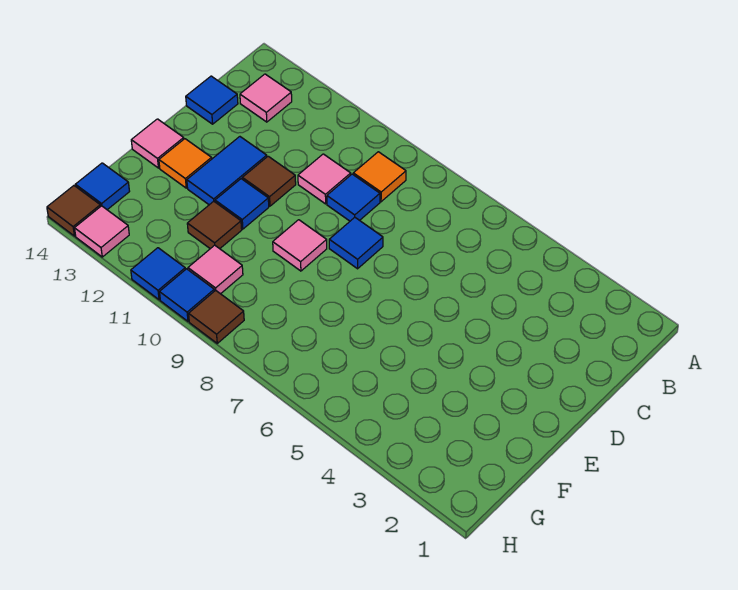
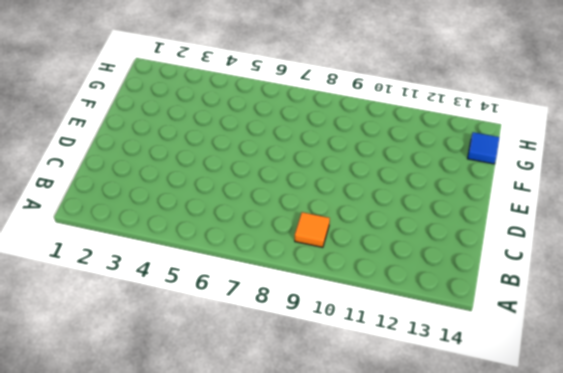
none -> pink 1x1 tile [240,74,292,122]
none -> blue 1x1 tile [327,174,380,221]
none -> pink 1x1 tile [298,154,351,204]

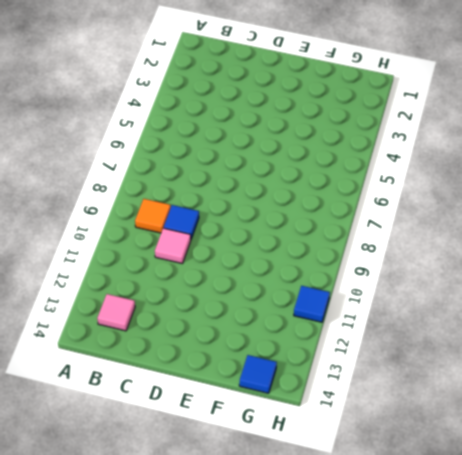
none -> blue 1x1 tile [186,76,238,124]
none -> blue 1x1 tile [329,217,383,269]
none -> brown 1x1 tile [242,156,296,206]

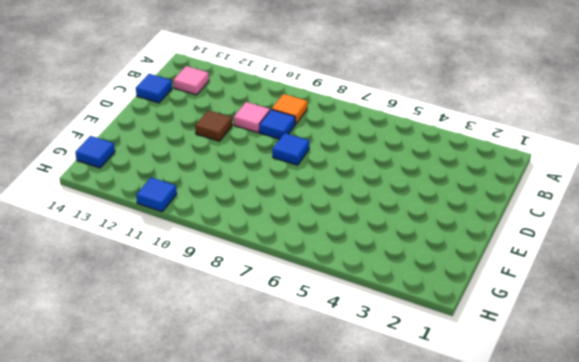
none -> blue 1x2 tile [187,137,267,205]
none -> pink 1x1 tile [273,220,327,271]
none -> blue 1x1 tile [215,179,269,229]

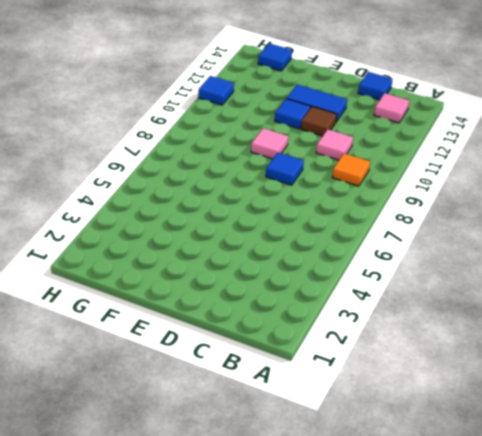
none -> blue 1x1 tile [327,174,380,221]
none -> orange 1x1 tile [159,139,212,188]
none -> pink 1x1 tile [131,119,184,168]

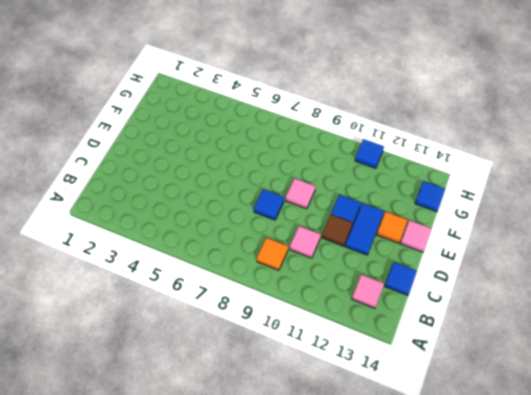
none -> blue 1x1 tile [327,174,380,221]
none -> brown 1x1 tile [187,201,242,249]
none -> pink 1x1 tile [188,245,243,294]

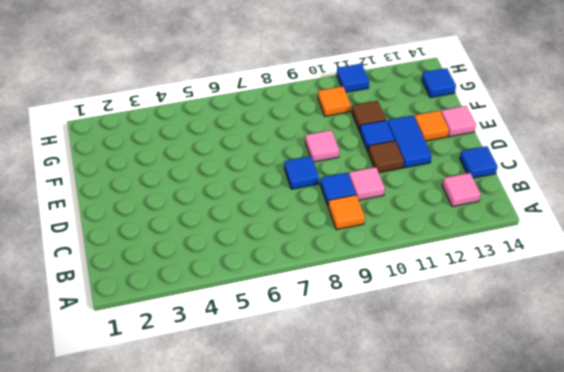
orange 1x1 tile [318,86,351,116] -> pink 1x1 tile [188,245,243,294]
none -> brown 1x1 tile [189,290,244,343]
none -> blue 1x1 tile [160,269,214,321]
none -> pink 1x1 tile [75,206,129,257]

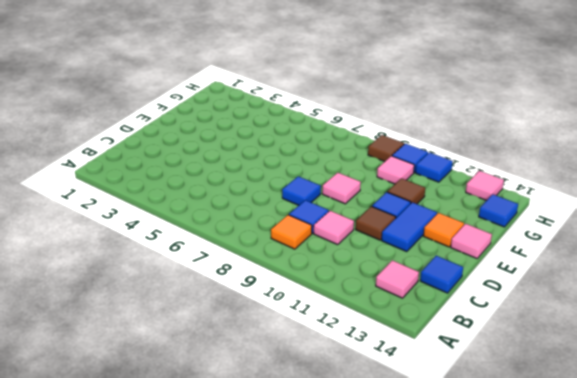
none -> brown 1x1 tile [47,186,101,236]

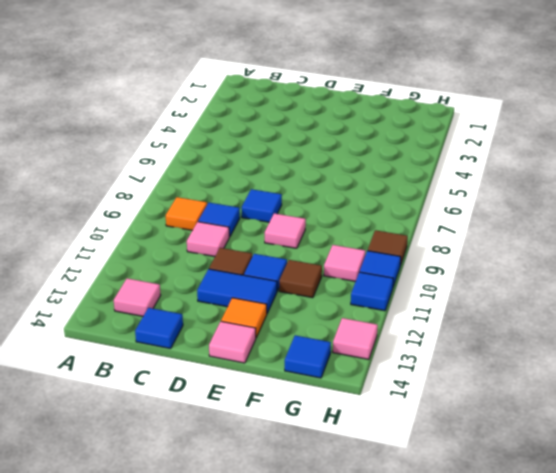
none -> brown 1x1 tile [47,186,101,236]

